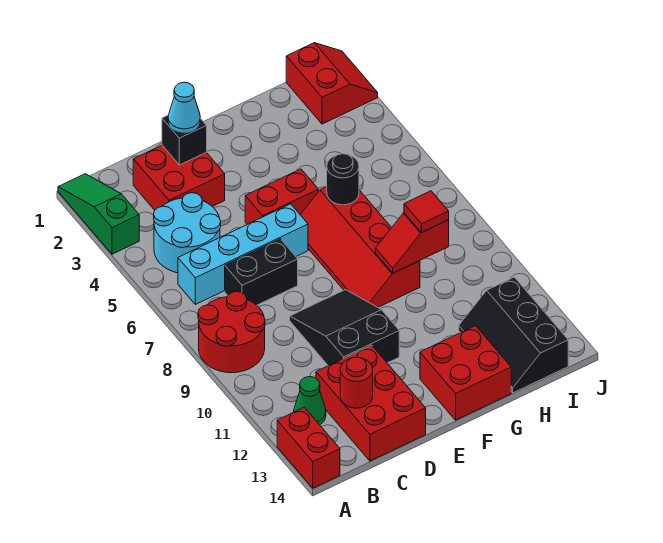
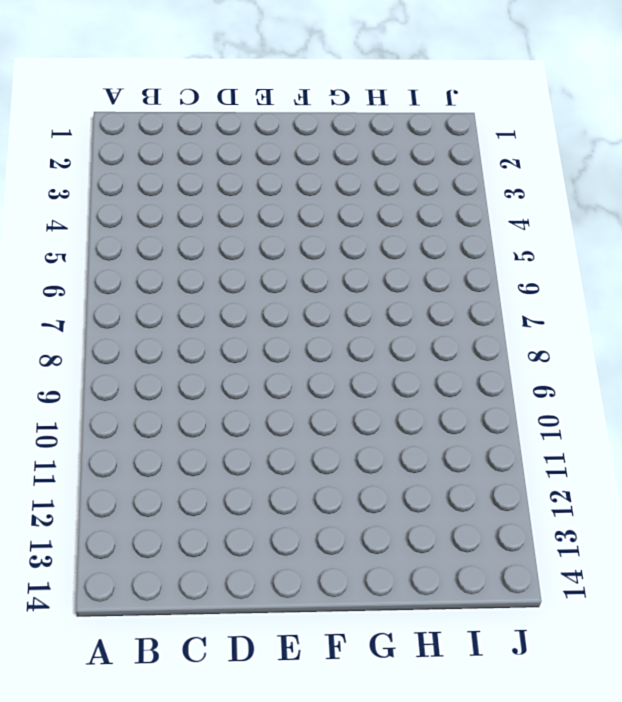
none -> green 1x3 slope [58,174,139,254]
none -> red 2x2 round brick [198,291,265,373]
none -> red 1x2 brick [277,407,340,488]

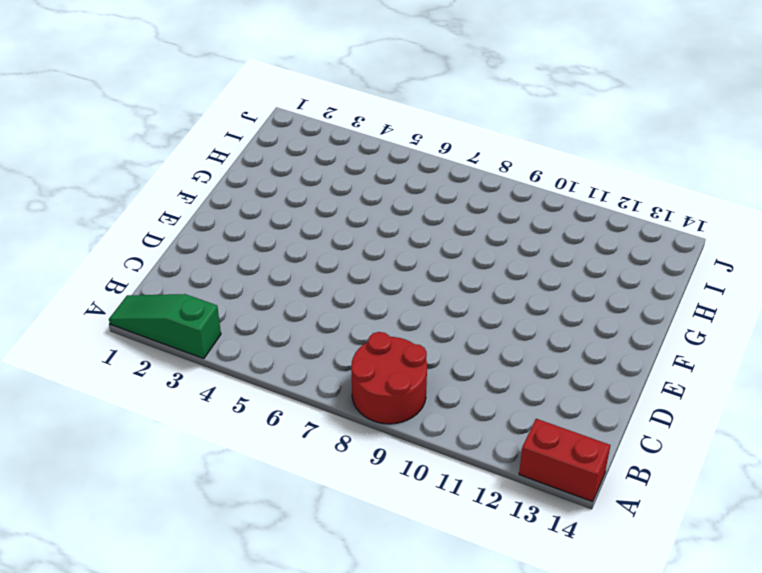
none -> cyan 2x2 round brick [154,193,221,273]
none -> cyan 1x4 brick [178,204,308,304]
none -> green 1x1 cone [294,377,326,425]

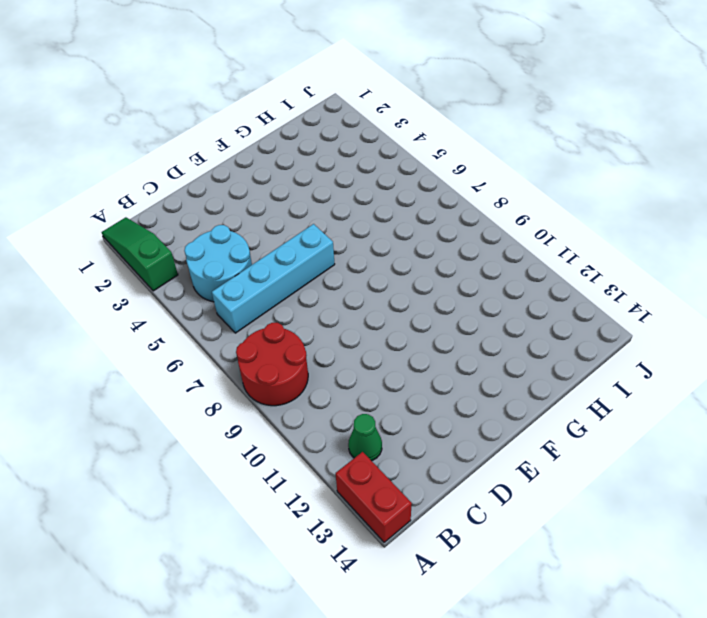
none -> red 2x2 brick [133,145,225,210]
none -> black 1x2 brick [225,239,298,305]
none -> red 2x3 brick [316,345,426,461]

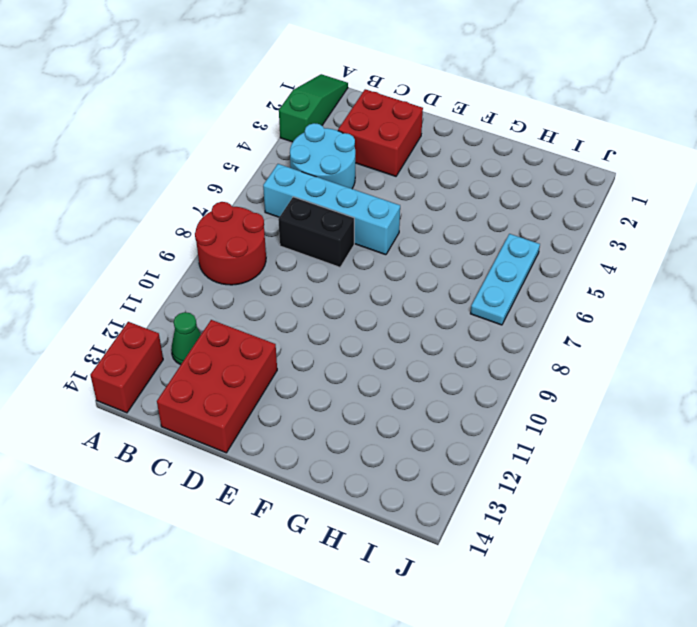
cyan 1x3 plate [471,234,540,325] -> none
none -> black 2x3 slope [290,290,399,366]
none -> red 1x2 brick [245,169,318,224]
none -> red 2x4 slope [300,187,420,307]

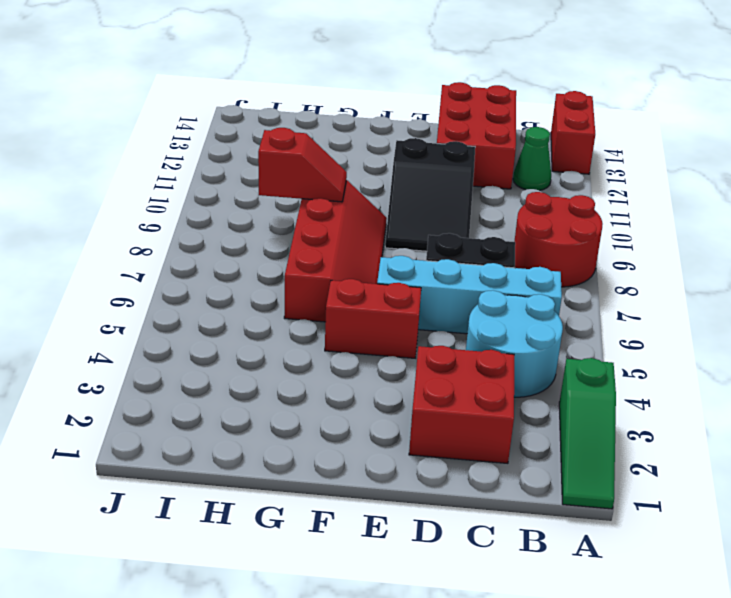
none -> red 2x2 brick [420,326,511,420]
none -> black 2x3 slope [459,277,568,393]
none -> red 2x2 slope [286,43,378,124]

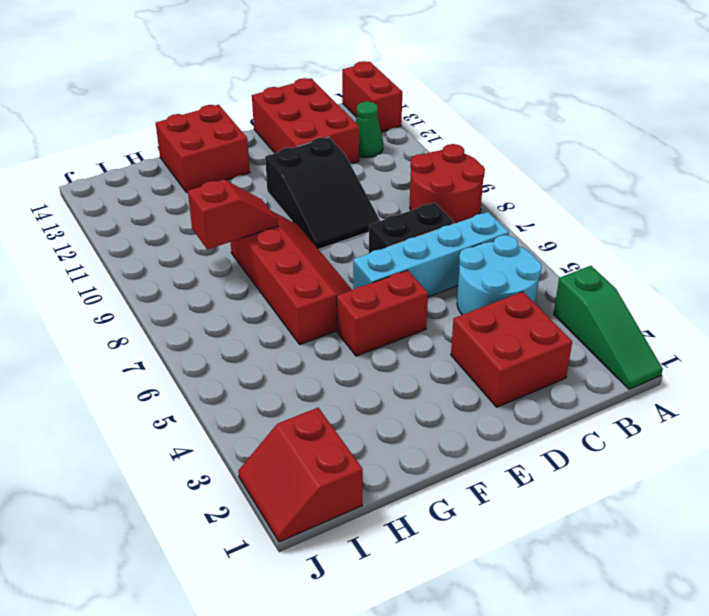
none -> black 2x3 slope [459,277,568,393]
none -> red 1x1 round brick [340,357,373,408]
none -> black 1x1 brick [162,116,207,165]

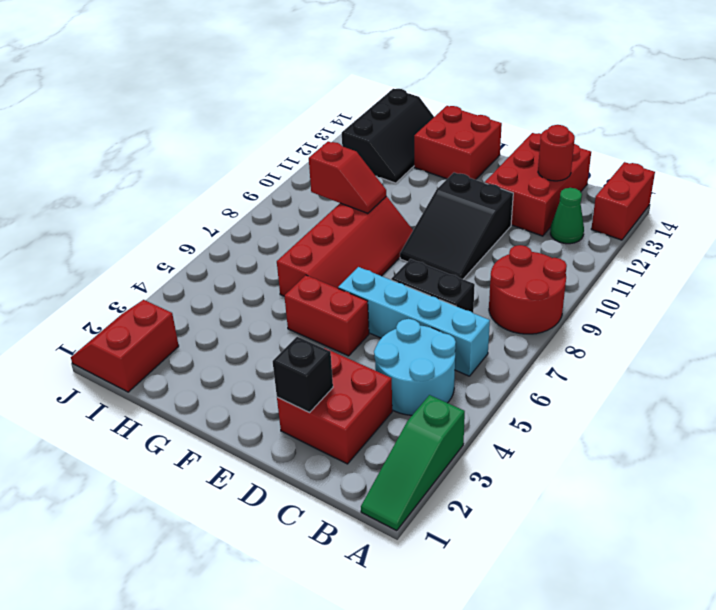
none -> black 1x1 round brick [327,154,359,205]
none -> cyan 1x1 cone [168,82,200,133]
none -> red 1x1 tile [404,191,449,233]

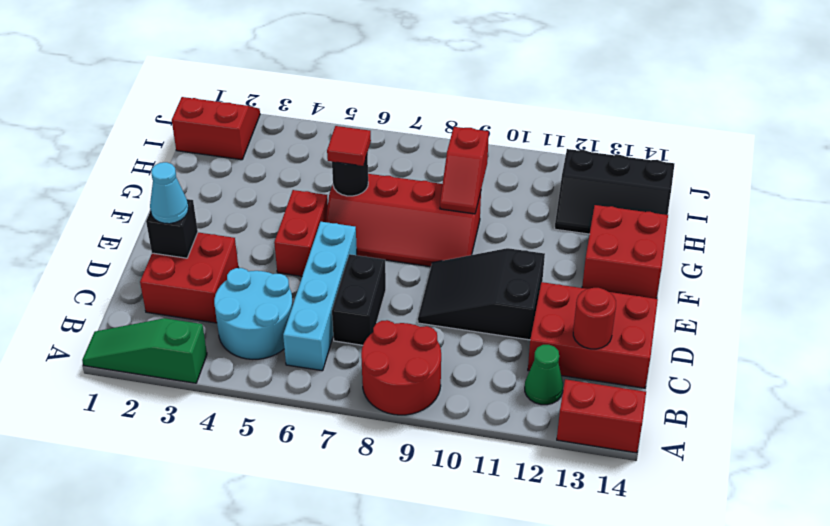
red 1x1 tile [327,126,371,166] -> red 1x1 tile moved to [404,191,449,233]

